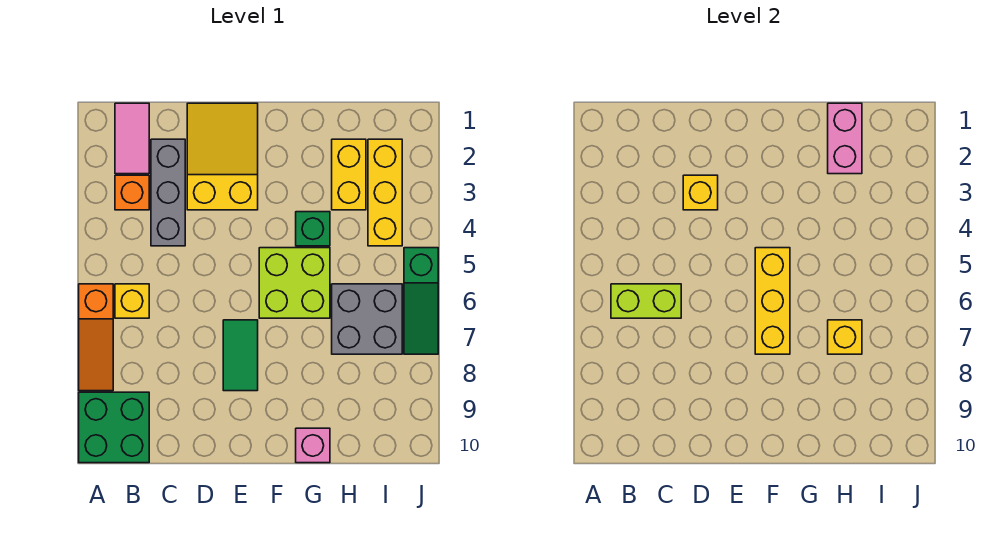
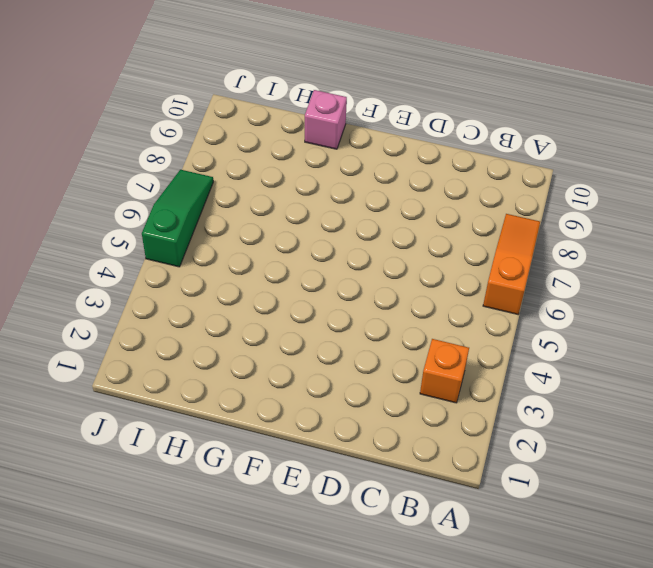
none -> green 2x2 brick [79,392,149,463]
none -> pink 1x2 tile [115,103,149,174]
none -> yellow 1x1 brick [115,284,149,318]

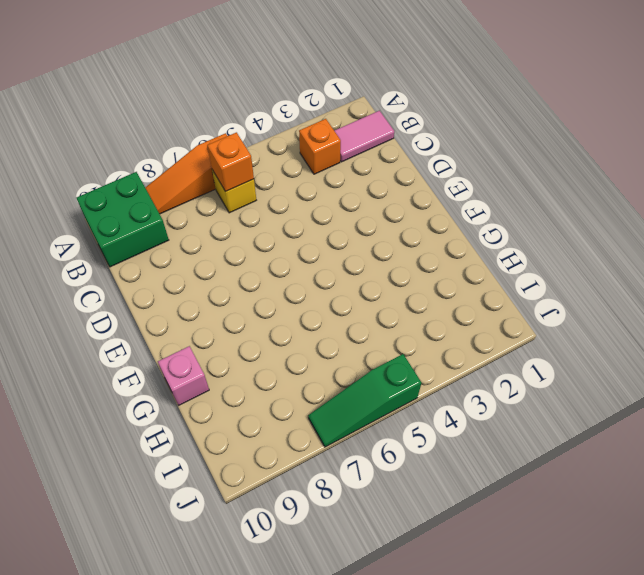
orange 1x1 brick [207,132,254,192] -> lime 1x2 brick [611,284,681,318]
none -> grey 1x3 brick [151,139,185,246]
none -> yellow 2x3 slope [187,103,258,210]
none -> green 1x2 tile [223,320,258,391]

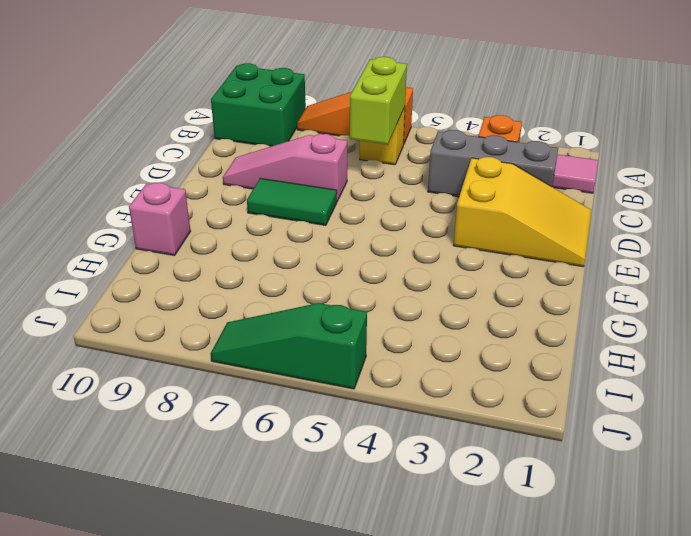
pink 1x3 slope [223,134,347,201] -> none
none -> lime 2x2 brick [259,248,330,318]
none -> green 1x1 brick [296,212,330,246]
none -> yellow 1x2 brick [332,139,366,210]

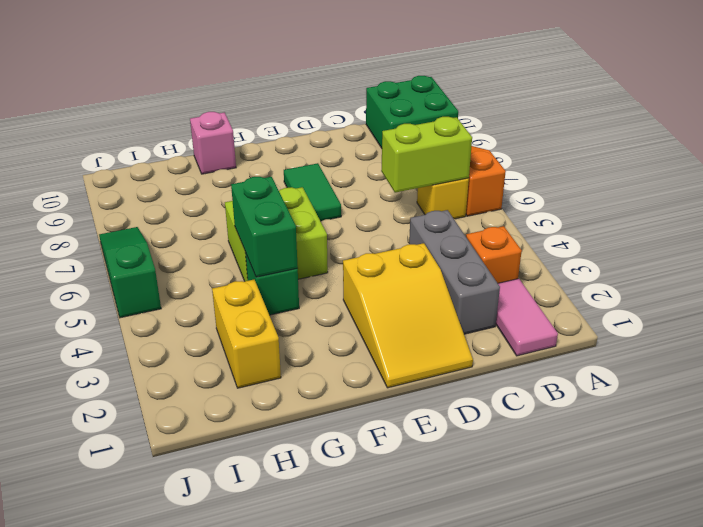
green 1x2 brick [231,177,298,277] -> none
none -> grey 2x2 brick [332,284,402,354]
none -> yellow 1x3 brick [368,139,402,246]
none -> yellow 1x1 brick [683,175,718,210]

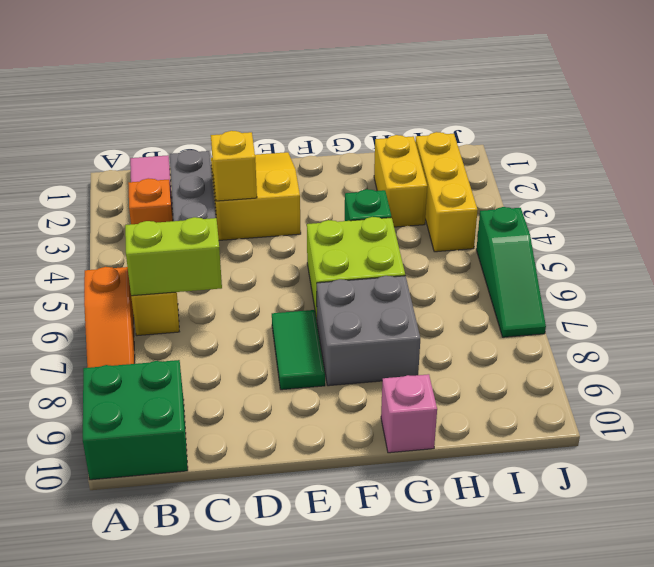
grey 2x2 brick [317,276,420,386] -> grey 2x2 brick moved to [332,284,402,354]
none -> yellow 1x3 brick [755,248,790,354]
none -> pink 1x2 brick [828,103,862,174]
none -> yellow 1x1 brick [828,320,862,354]

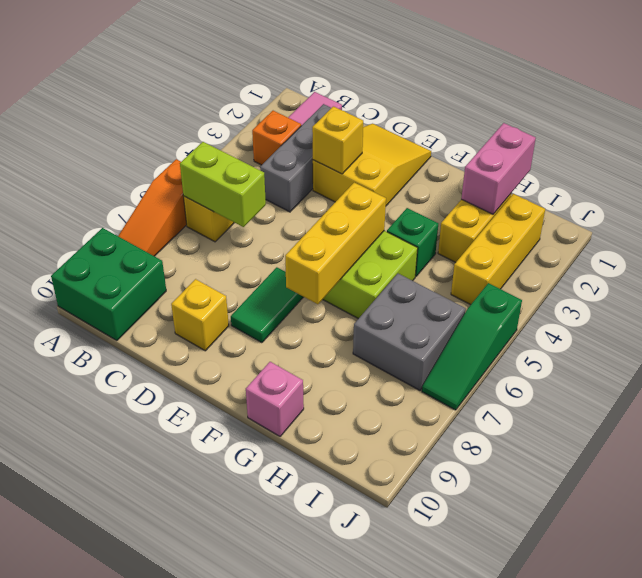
yellow 1x1 brick [171,279,229,351] -> yellow 1x1 brick moved to [828,320,862,354]

